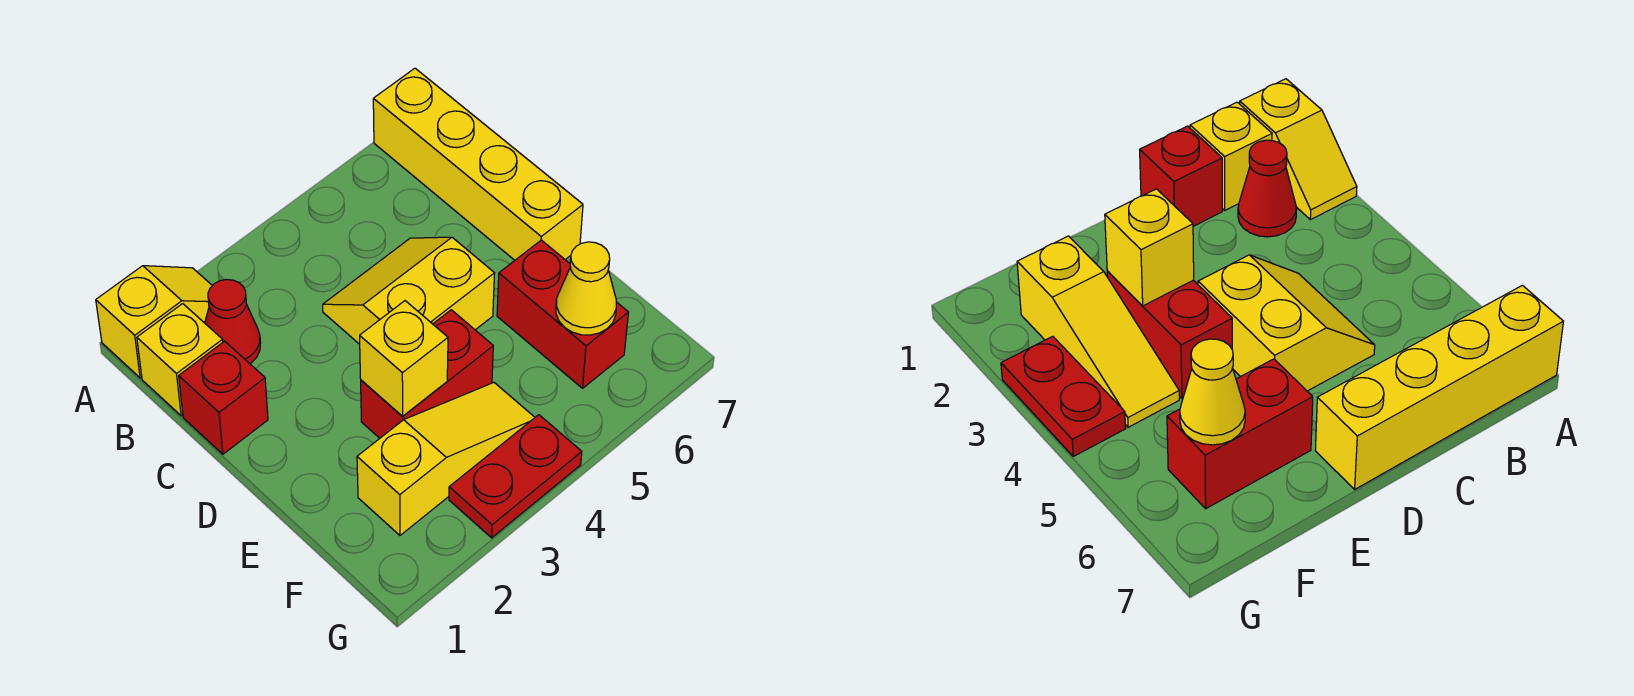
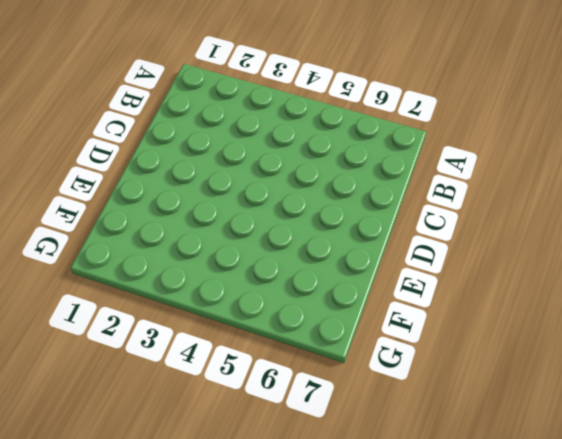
none -> yellow 1x2 slope [96,266,212,378]
none -> yellow 1x4 brick [373,68,583,260]
none -> yellow 1x1 brick [137,304,223,416]

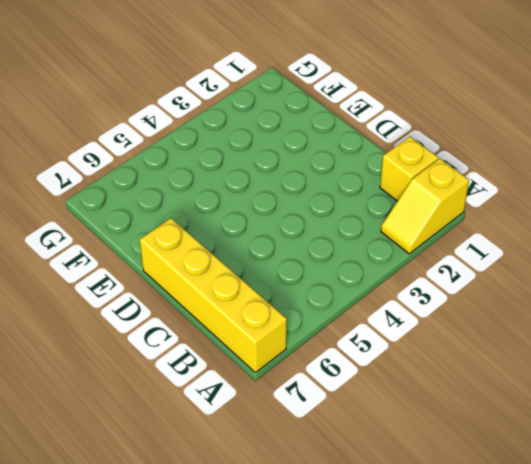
none -> red 1x1 cone [205,280,261,364]
none -> red 1x1 brick [179,341,268,454]
none -> yellow 2x2 slope [323,237,495,344]

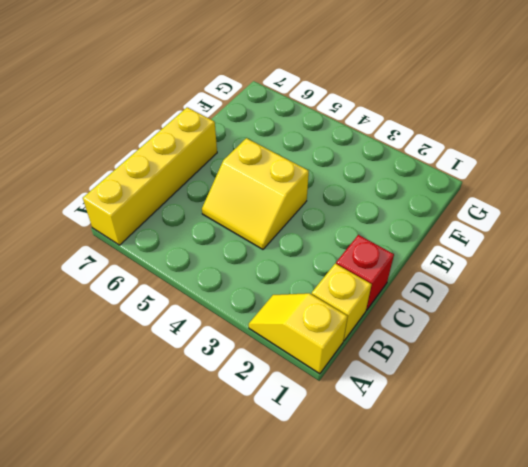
none -> red 1x1 cone [205,280,261,364]
none -> red 1x2 brick [361,310,493,438]
none -> red 1x2 brick [497,240,629,388]

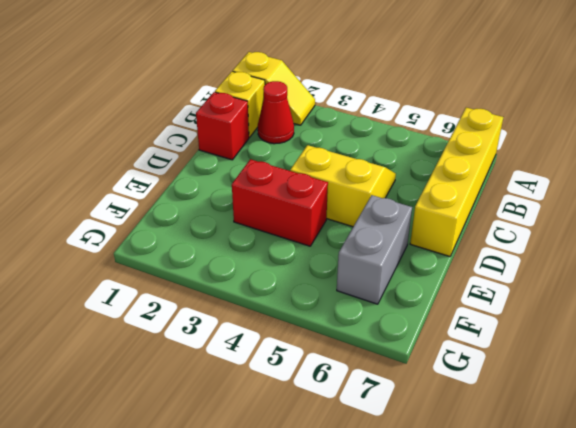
grey 1x2 brick [337,195,412,304] -> red 1x2 brick [497,240,629,388]
none -> yellow 1x3 slope [357,383,535,535]
none -> red 1x2 plate [449,415,582,538]
none -> yellow 1x1 brick [360,301,448,416]

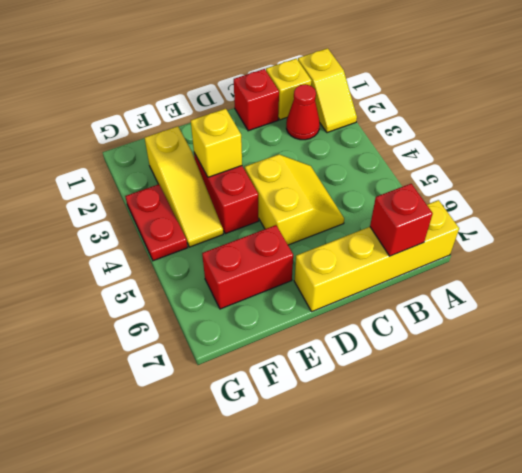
red 1x1 brick [370,184,433,256] -> none
none -> yellow 1x1 cone [556,242,616,335]

